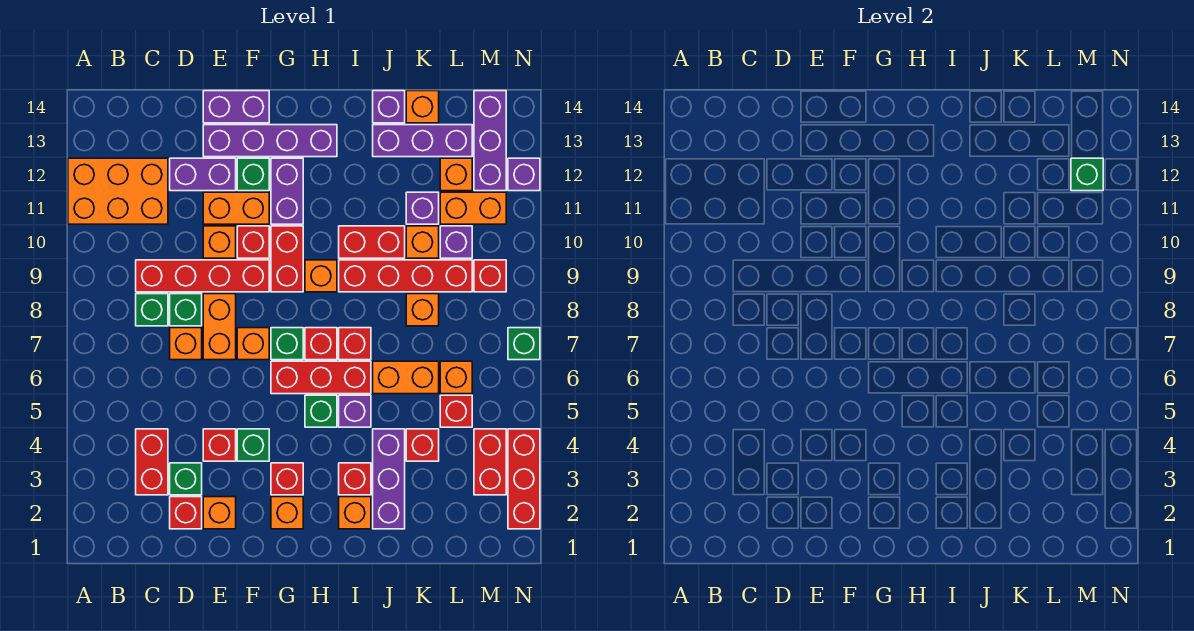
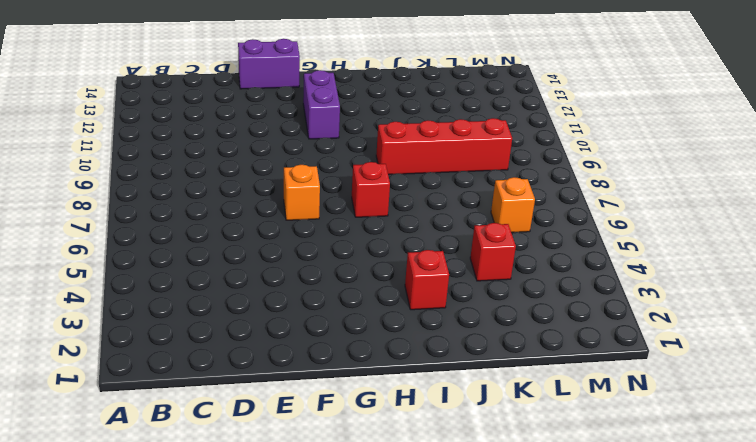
none -> orange 2x3 brick [68,158,168,224]
none -> red 1x2 brick [136,429,168,495]
none -> green 1x1 brick [136,294,168,326]
none -> red 1x4 brick [136,260,269,292]

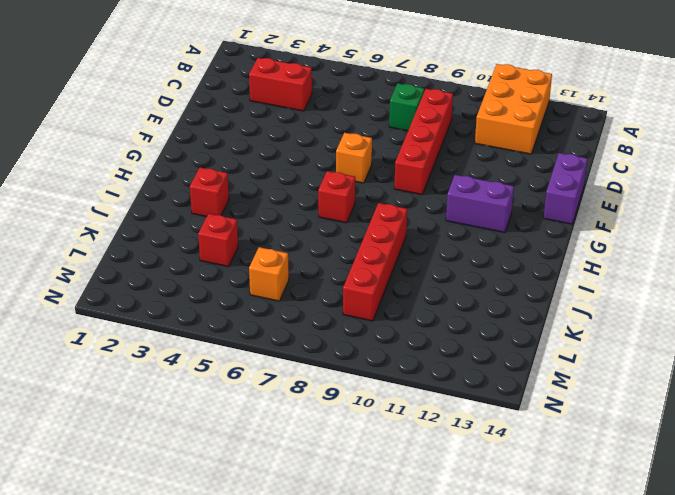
none -> red 1x1 brick [170,497,202,529]
none -> green 1x1 brick [170,463,202,495]
none -> orange 1x1 brick [170,328,202,360]
none -> green 1x1 brick [170,294,202,326]

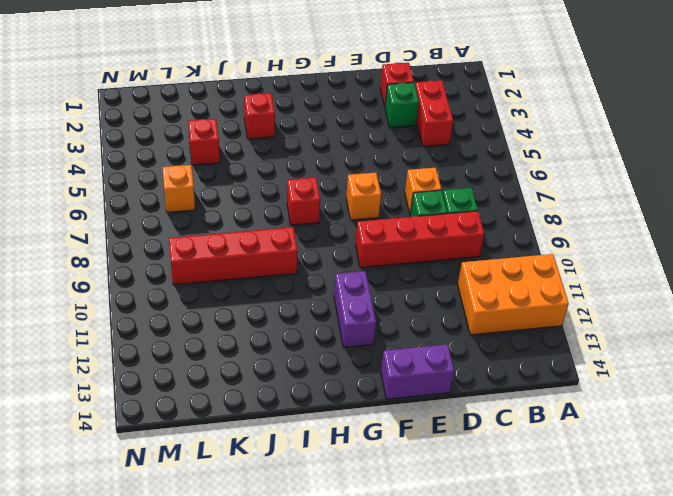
none -> purple 1x2 brick [170,158,236,191]
none -> orange 1x1 brick [203,497,236,529]
none -> red 1x1 brick [203,429,236,461]
none -> orange 1x2 brick [203,294,236,360]

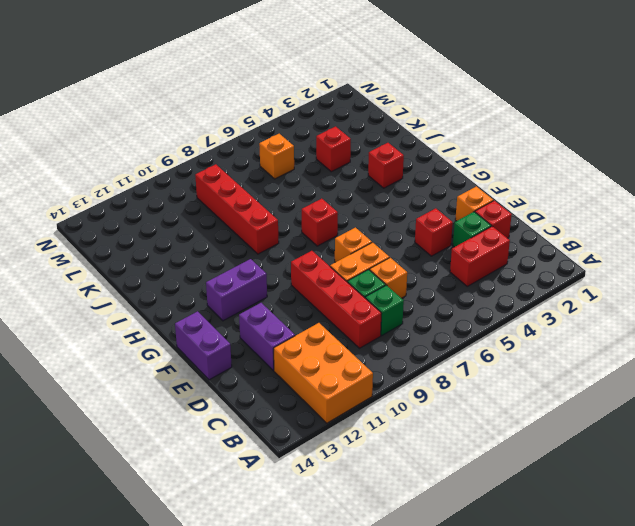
none -> orange 1x1 brick [203,226,236,258]
none -> orange 1x2 brick [203,192,269,224]
none -> purple 1x4 brick [203,125,337,157]
none -> green 1x1 brick [237,429,269,461]

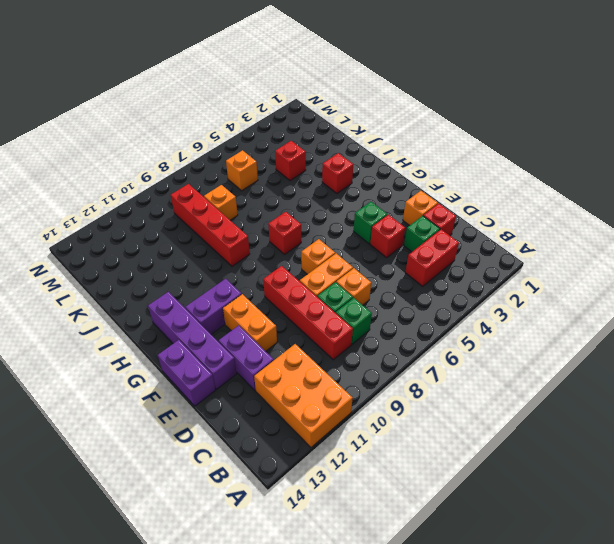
none -> orange 1x1 brick [203,226,236,258]
none -> red 1x1 brick [237,226,269,258]
none -> green 1x1 brick [237,158,269,191]
none -> orange 1x1 brick [271,497,303,529]

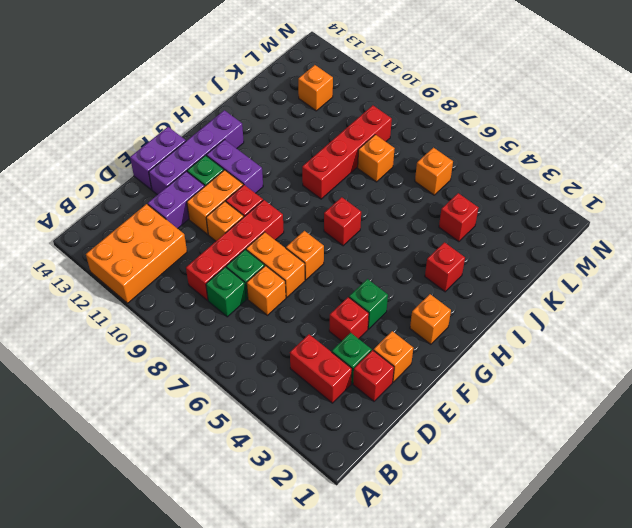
none -> red 1x1 brick [271,463,303,495]
none -> red 1x3 brick [271,361,371,394]
none -> green 1x1 brick [271,328,303,360]
none -> red 1x2 brick [271,226,303,292]

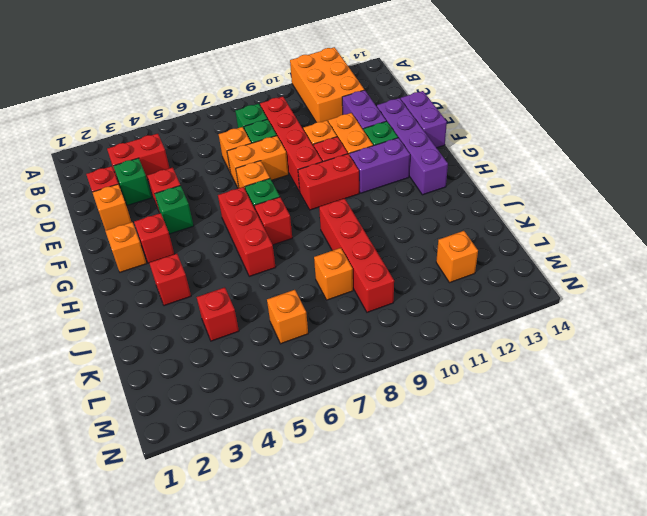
none -> green 1x1 brick [305,395,337,427]
none -> orange 1x1 brick [305,260,337,292]
none -> orange 1x1 brick [339,497,371,529]
none -> purple 1x1 brick [339,395,371,427]

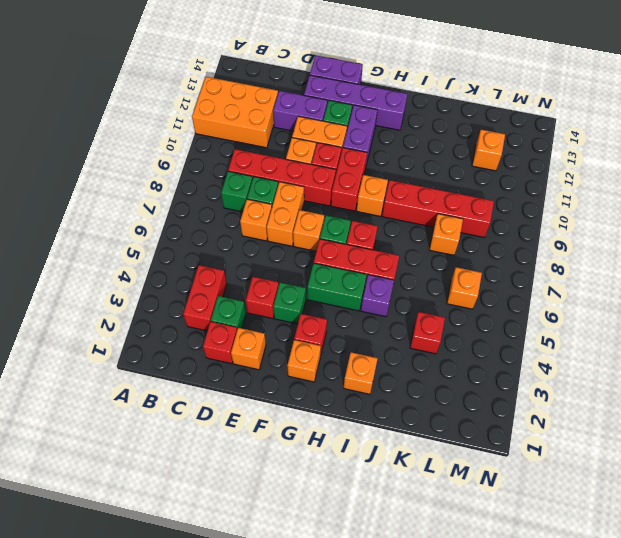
green 1x2 brick [307,263,366,311] -> green 1x1 brick [305,395,337,427]
none -> red 1x1 brick [339,463,371,495]
none -> red 1x1 brick [339,328,371,360]
none -> red 1x2 brick [339,226,405,258]
none -> purple 1x3 brick [373,429,405,529]

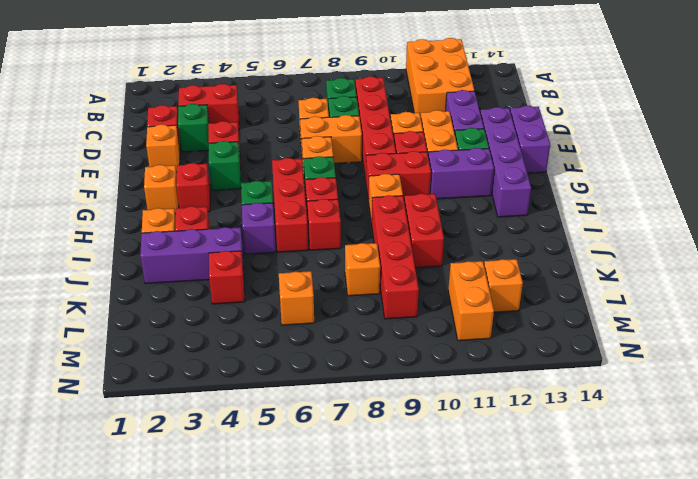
none -> orange 1x2 brick [373,361,439,394]
none -> purple 1x3 brick [373,125,472,157]
none -> purple 1x1 brick [373,91,405,123]
none -> orange 1x1 brick [406,226,439,258]

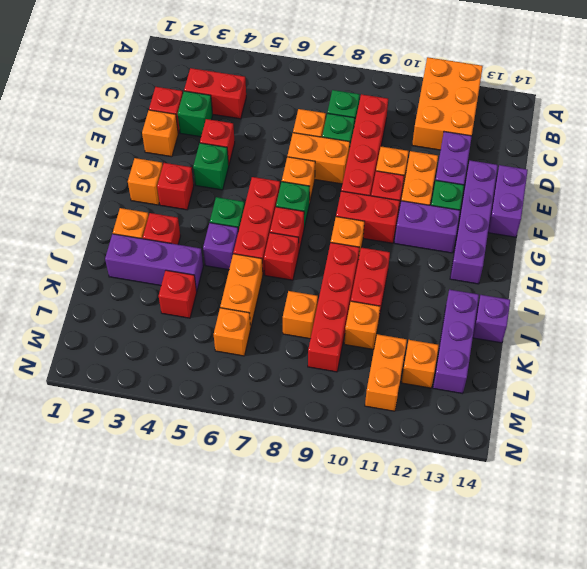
none -> purple 1x1 brick [406,192,439,224]
none -> orange 1x1 brick [406,91,439,123]
none -> red 1x1 brick [440,395,472,427]
none -> purple 1x1 brick [440,226,472,258]

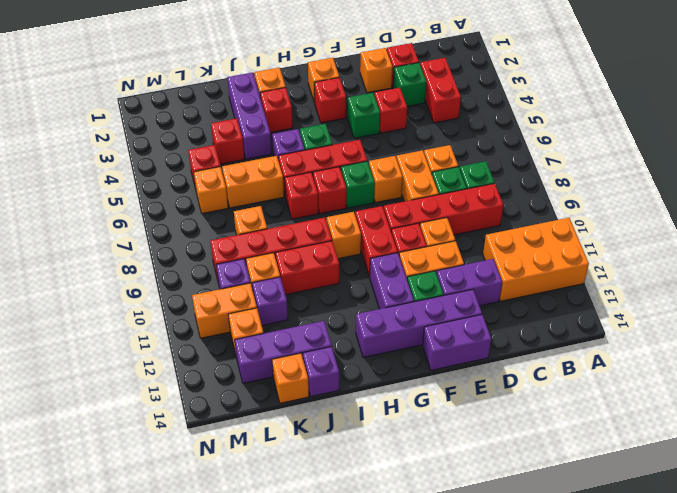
none -> red 1x2 brick [474,429,506,495]
none -> red 1x1 brick [474,260,506,292]
none -> purple 1x3 brick [474,91,506,191]
none -> red 1x3 brick [508,429,540,529]

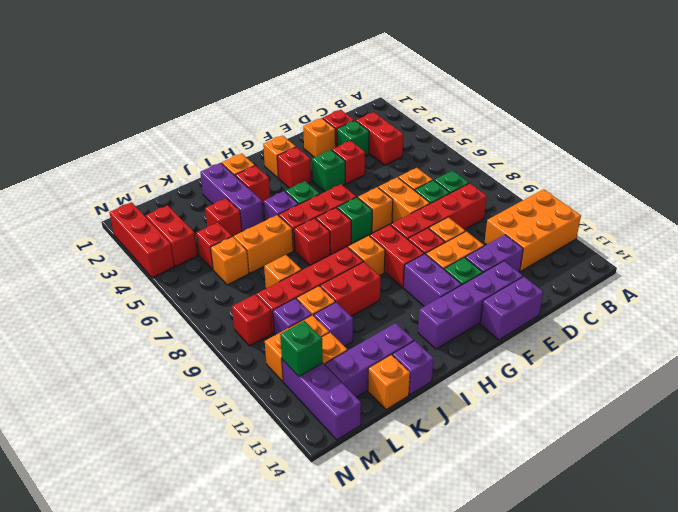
none -> green 1x1 brick [508,328,540,360]
none -> purple 1x1 brick [508,158,540,191]

